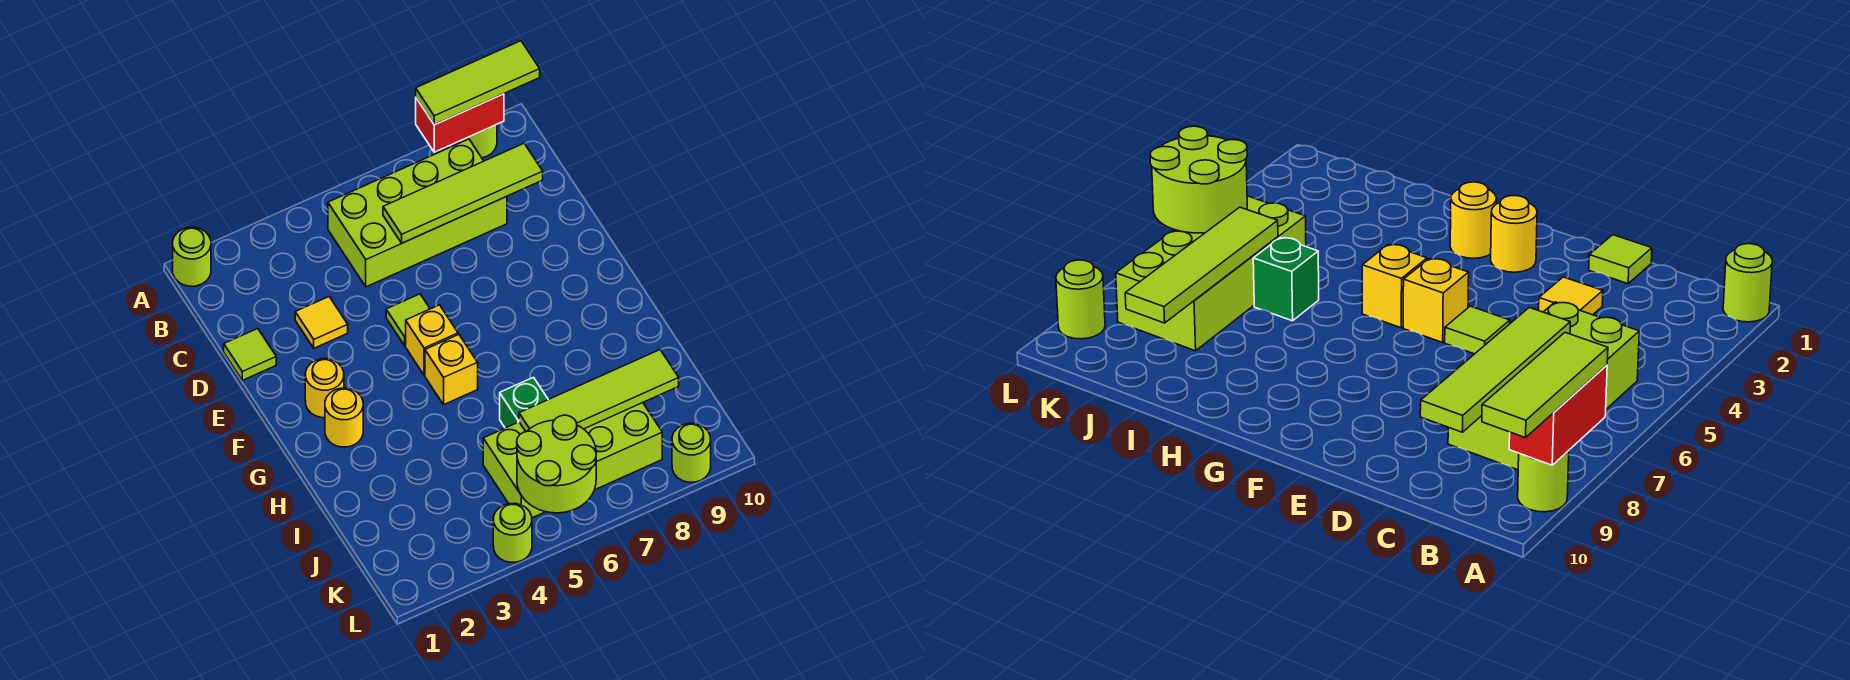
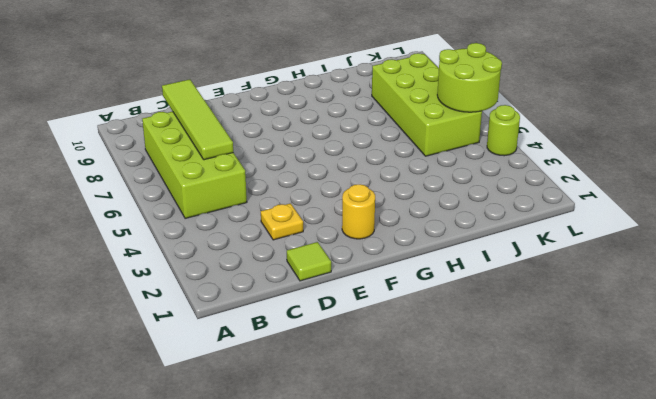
yellow 1x1 plate [261,203,303,240] -> yellow 1x1 tile [295,297,348,348]
none -> lime 1x1 round brick [173,227,211,286]
none -> lime 1x1 round brick [459,125,497,158]
none -> lime 1x1 tile [386,294,430,346]

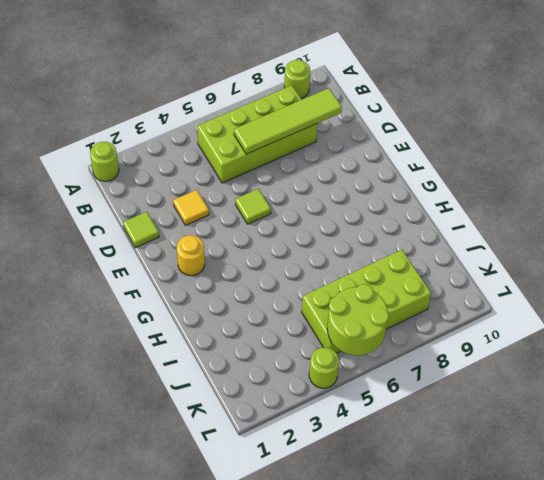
none -> yellow 1x1 brick [406,305,458,375]
none -> yellow 1x1 round brick [325,388,363,447]
none -> yellow 1x1 brick [425,335,478,405]

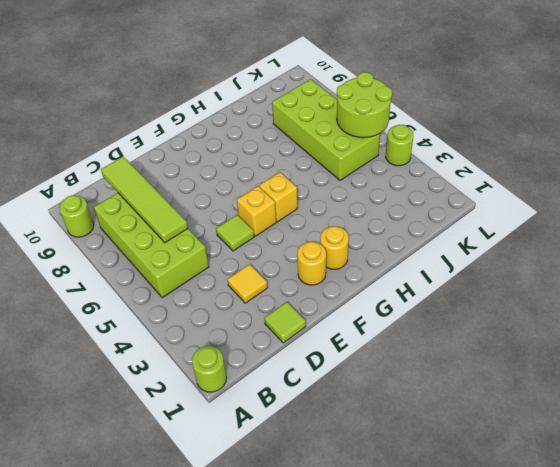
none -> green 1x1 brick [500,377,548,428]
none -> lime 1x1 round brick [672,423,711,482]
none -> red 1x2 brick [416,94,504,152]

